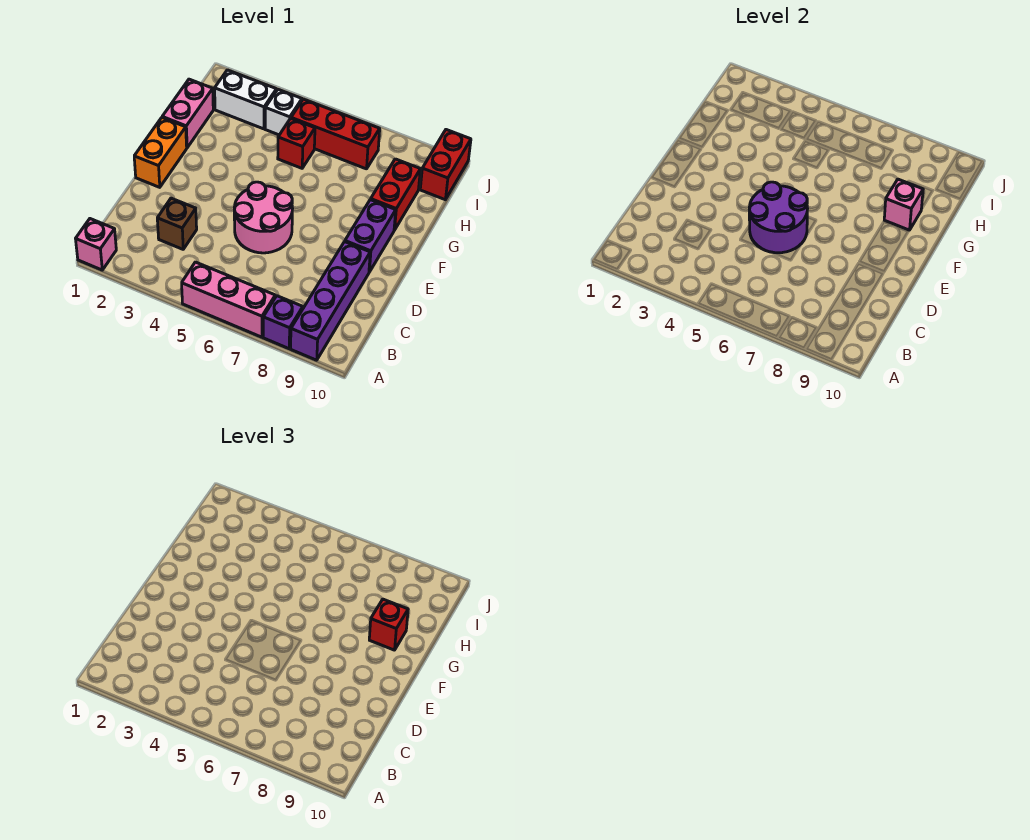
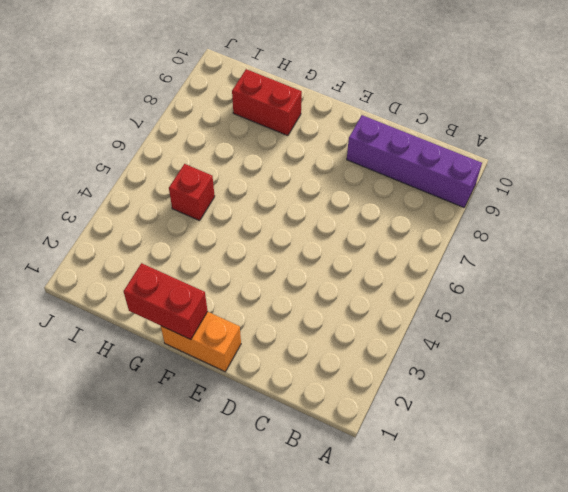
red 1x2 brick [124,263,208,340] -> red 1x2 brick moved to [420,130,471,200]
none -> pink 1x1 brick [76,219,116,270]
none -> pink 1x3 brick [182,262,275,337]
none -> purple 1x1 brick [263,296,303,349]

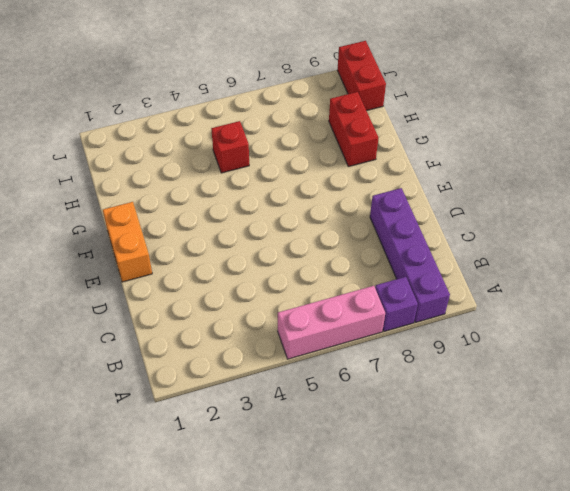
none -> pink 1x1 brick [76,219,116,270]
none -> brown 1x1 brick [157,198,197,249]
none -> pink 2x2 round brick [234,182,293,253]

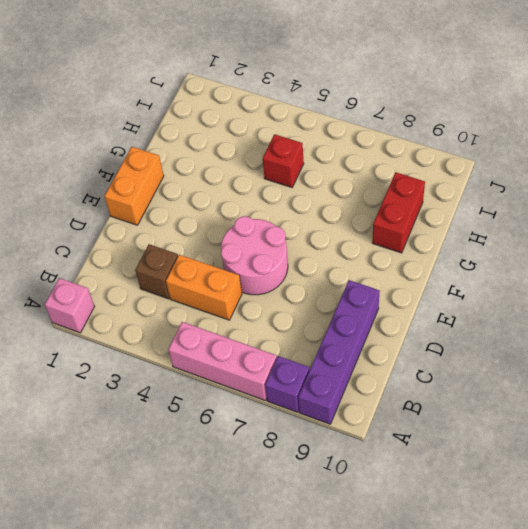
orange 1x2 brick [166,255,242,320] -> none
none -> purple 1x2 brick [345,200,396,272]
none -> pink 1x2 brick [162,79,213,148]
none -> white 1x2 brick [215,70,276,129]

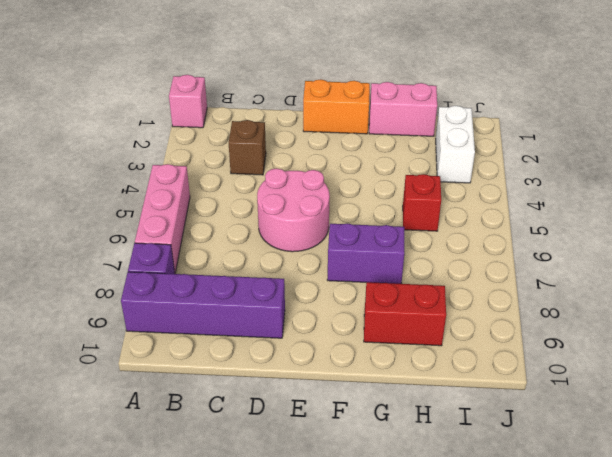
purple 1x2 brick [327,223,404,284] -> purple 1x2 brick moved to [345,200,396,272]
none -> white 1x1 brick [265,90,302,135]
none -> red 1x3 brick [291,99,380,169]
none -> red 1x2 brick [420,130,471,200]

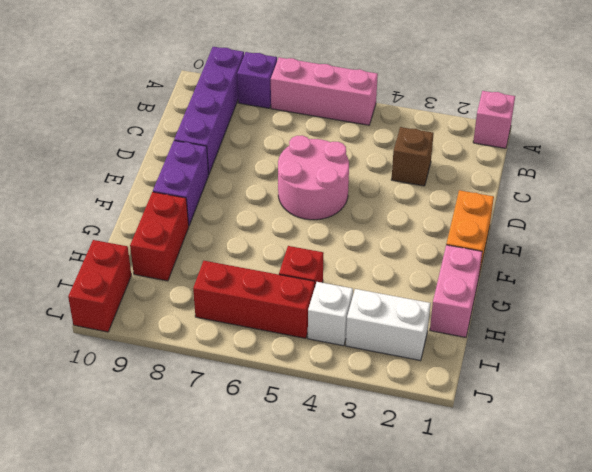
none -> purple 2x2 round brick [749,182,808,253]
none -> pink 1x1 brick [884,179,923,230]
none -> red 1x1 brick [369,599,408,650]

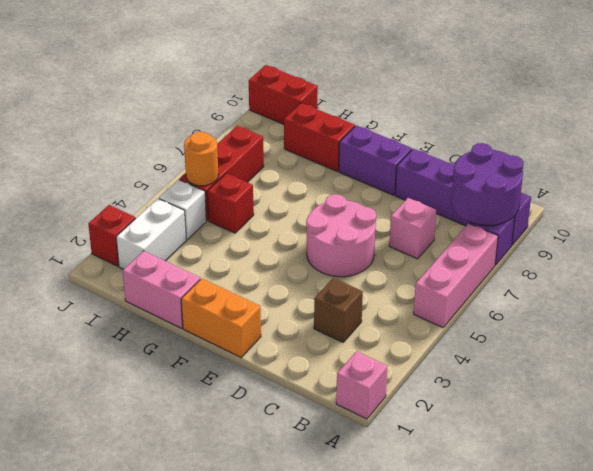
purple 2x2 round brick [451,143,524,225] -> purple 2x2 round brick moved to [749,182,808,253]
pink 1x1 brick [389,198,436,259] -> pink 1x1 brick moved to [884,179,923,230]
orange 1x1 round brick [184,132,218,186] -> none
red 1x1 brick [88,205,136,266] -> red 1x1 brick moved to [369,599,408,650]

